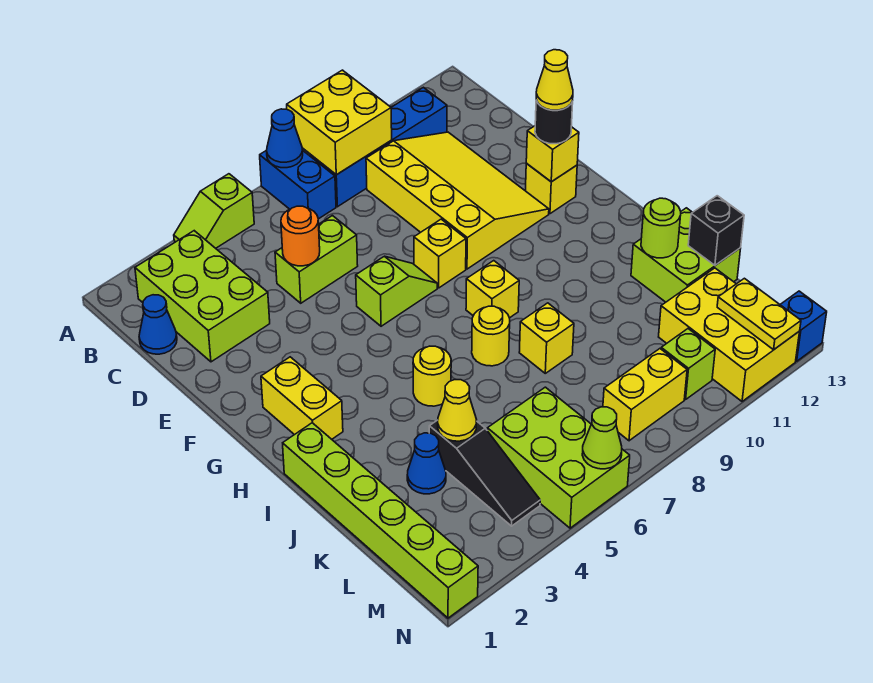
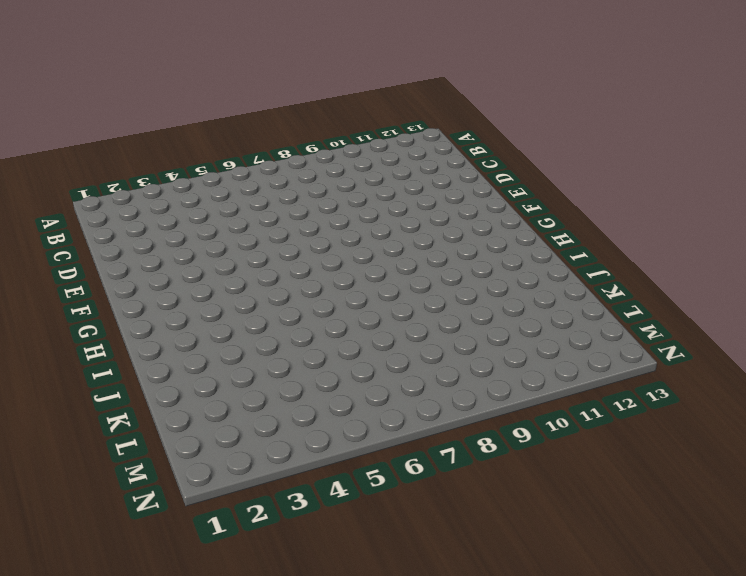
none -> lime 1x2 slope [174,174,254,248]
none -> blue 1x2 brick [260,150,336,219]
none -> lime 2x3 brick [135,231,270,362]
none -> blue 1x4 brick [313,87,447,207]

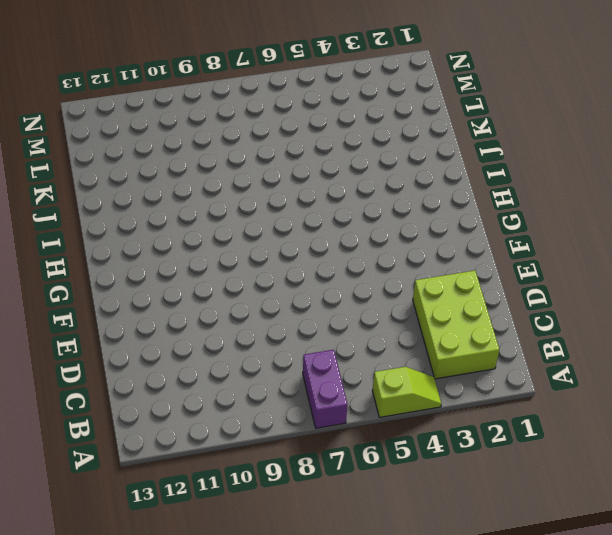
purple 1x2 brick [303,350,347,428] -> blue 1x2 brick [260,150,336,219]
none -> blue 1x4 brick [313,87,447,207]
none -> blue 1x1 cone [139,295,177,354]
none -> yellow 3x4 slope [366,132,549,269]
none -> lime 1x2 brick [275,216,358,303]

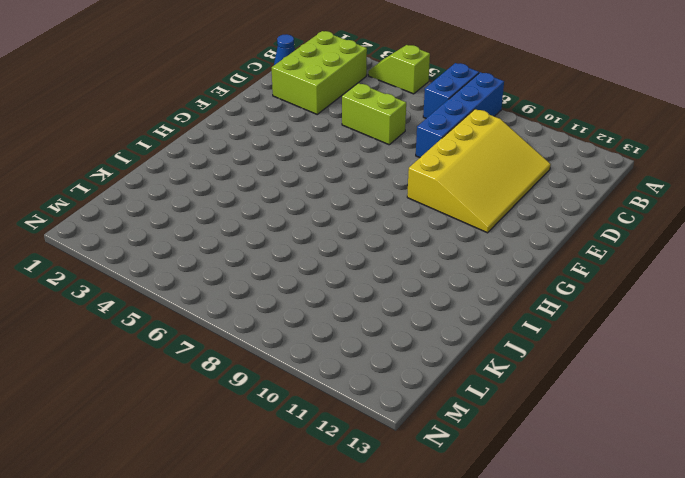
blue 1x4 brick [416,72,504,158] -> blue 1x4 brick turned to [313,87,447,207]
none -> lime 1x2 slope [356,256,437,326]
none -> yellow 1x1 brick [414,219,466,288]
none -> yellow 1x1 brick [525,163,577,214]
none -> yellow 1x2 brick [261,357,343,439]

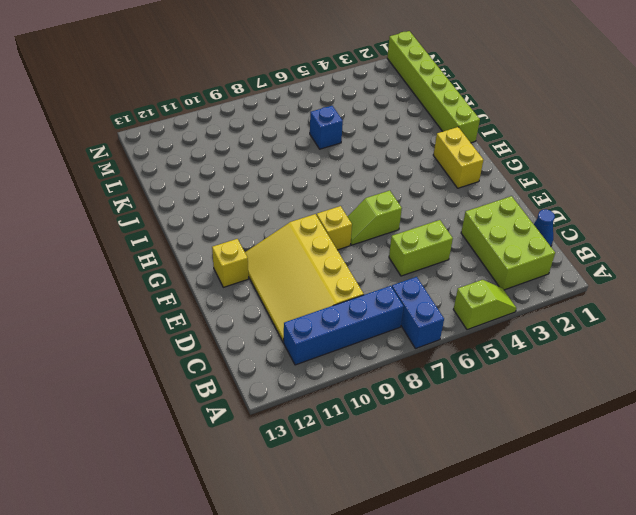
blue 1x1 brick [310,106,343,149] -> blue 1x1 brick moved to [780,291,827,361]
none -> yellow 1x1 brick [466,261,519,318]
none -> yellow 1x1 round brick [413,346,451,406]
none -> yellow 1x1 round brick [472,306,510,366]
none -> yellow 1x1 brick [519,303,574,373]

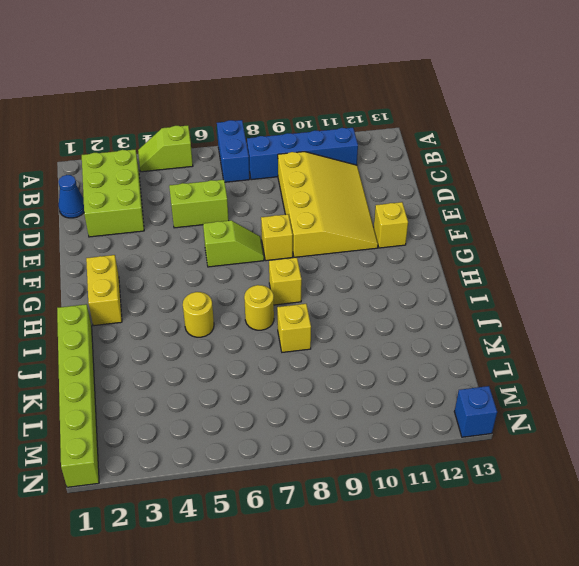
none -> lime 2x2 brick [631,208,741,302]
none -> blue 1x1 cone [407,433,446,494]
none -> black 1x3 slope [429,420,540,526]
none -> lime 2x3 brick [487,387,630,528]

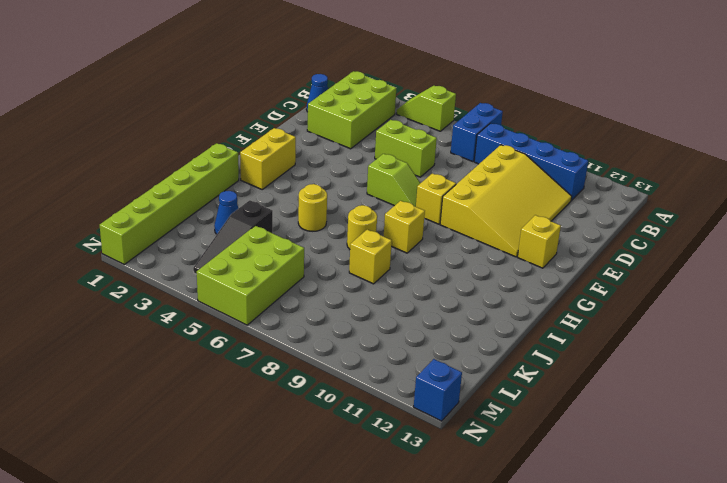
none -> lime 2x2 brick [631,208,741,302]
none -> yellow 2x3 brick [659,268,800,401]
none -> yellow 1x2 brick [603,349,687,441]
none -> lime 1x1 brick [661,329,715,399]

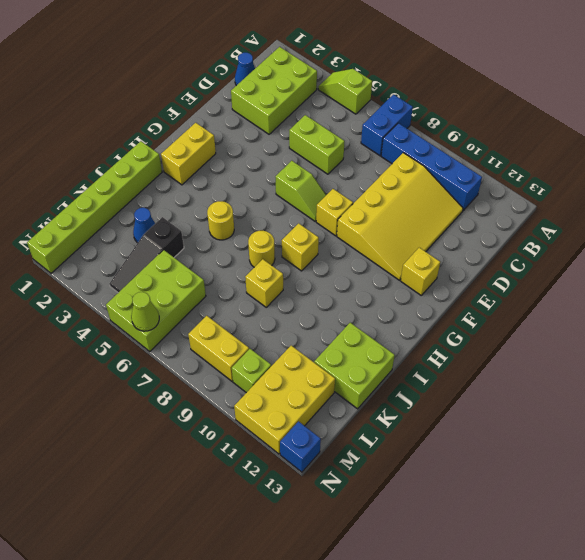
none -> blue 1x1 cone [267,109,303,168]
none -> yellow 2x2 brick [287,70,392,175]
none -> orange 1x1 round brick [281,206,320,266]
none -> yellow 1x1 brick [526,126,579,182]

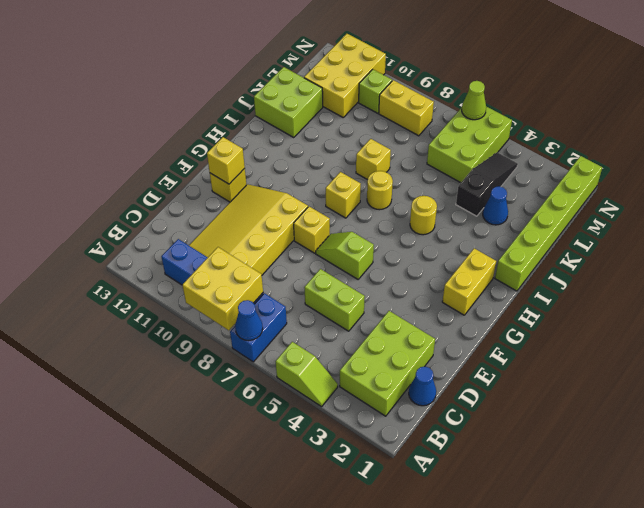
none -> blue 1x1 brick [780,291,827,361]
none -> orange 1x1 round brick [281,206,320,266]
none -> lime 1x1 round brick [641,198,681,258]
none -> yellow 1x1 cone [438,380,477,441]

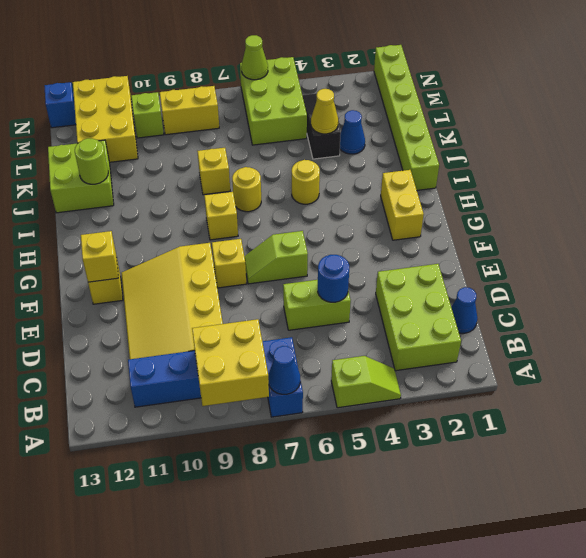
blue 1x1 round brick [318,255,349,302] -> orange 1x1 round brick [281,206,320,266]
none -> black 1x1 brick [688,196,744,265]
none -> yellow 1x2 plate [717,278,801,350]
none -> black 1x1 round brick [535,100,573,144]
none -> yellow 1x1 cone [536,50,573,110]

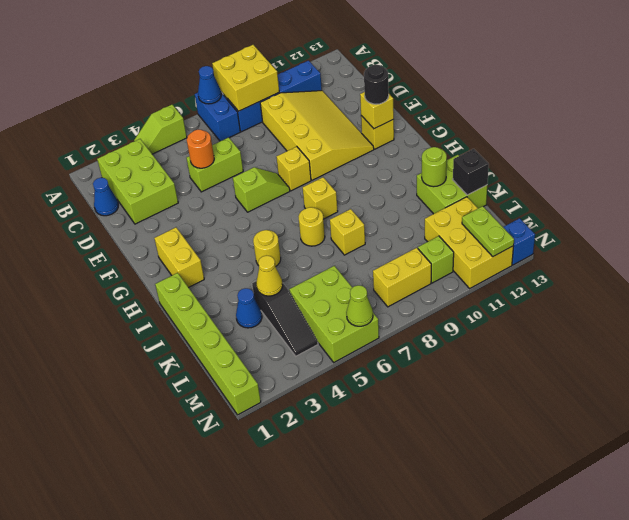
lime 1x2 plate [462,206,514,257] -> yellow 1x2 plate [717,278,801,350]
none -> yellow 1x1 cone [536,50,573,110]

